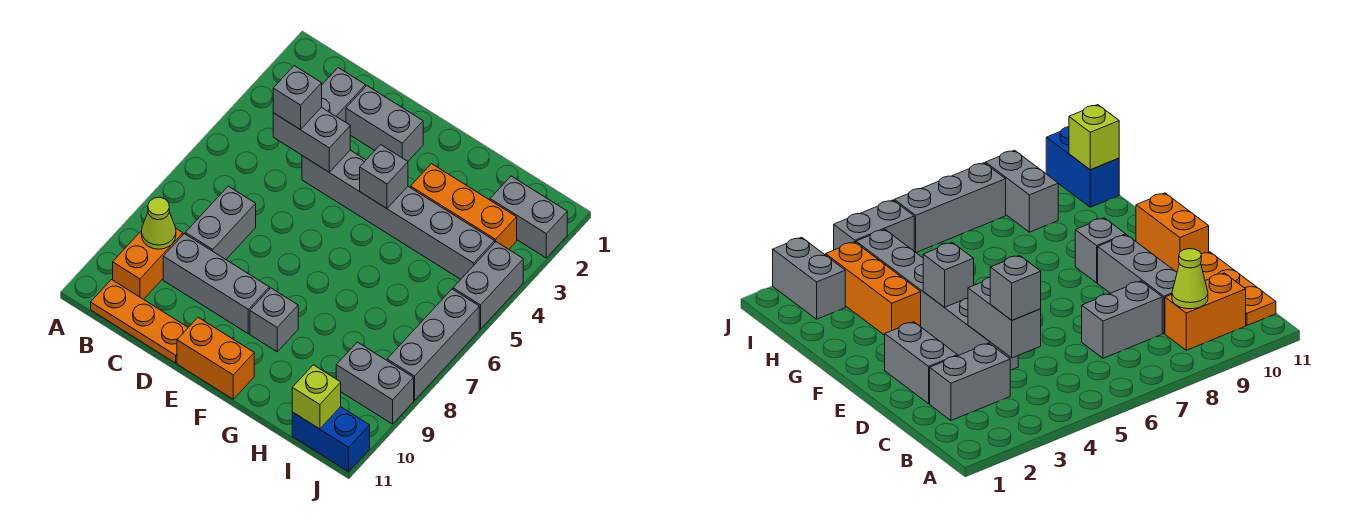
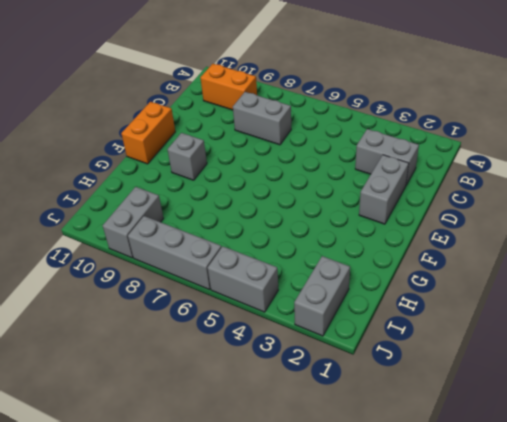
none -> orange 1x3 plate [91,280,188,363]
none -> grey 1x3 brick [163,234,269,334]
none -> grey 1x6 brick [302,150,495,279]

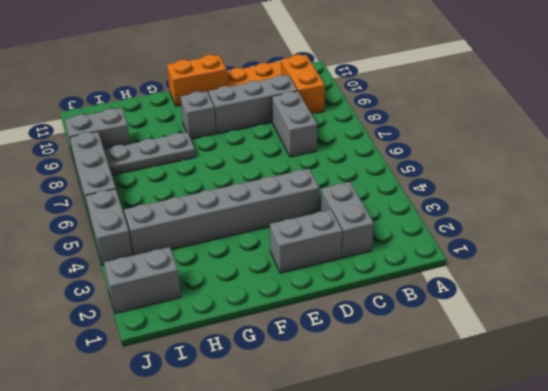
grey 1x3 plate [104,132,195,175] -> none
none -> orange 1x3 brick [411,164,517,249]
none -> blue 1x2 brick [292,407,370,472]
none -> lime 1x1 cone [141,197,176,249]

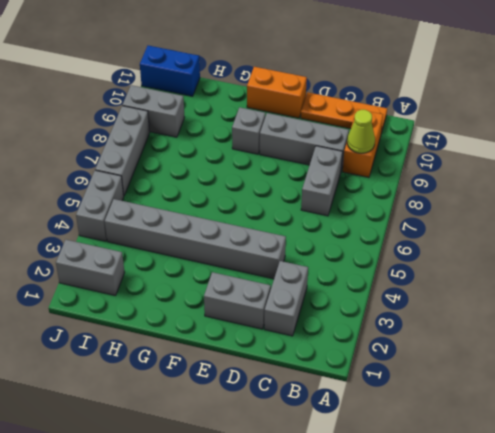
none -> orange 1x3 brick [411,164,517,249]
none -> grey 1x2 brick [273,107,350,172]
none -> grey 1x1 brick [360,145,408,208]

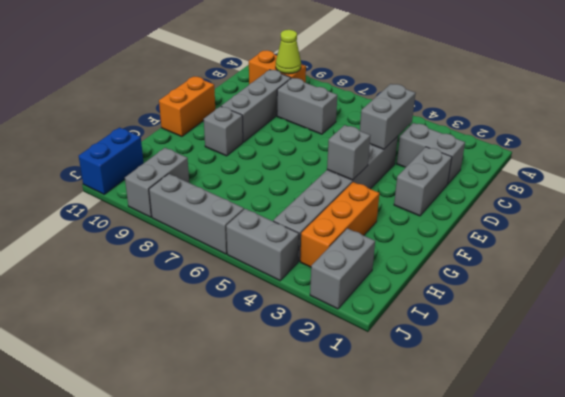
none -> orange 1x3 plate [91,280,188,363]
none -> lime 1x1 brick [292,365,341,429]
none -> grey 1x1 brick [273,66,322,130]

